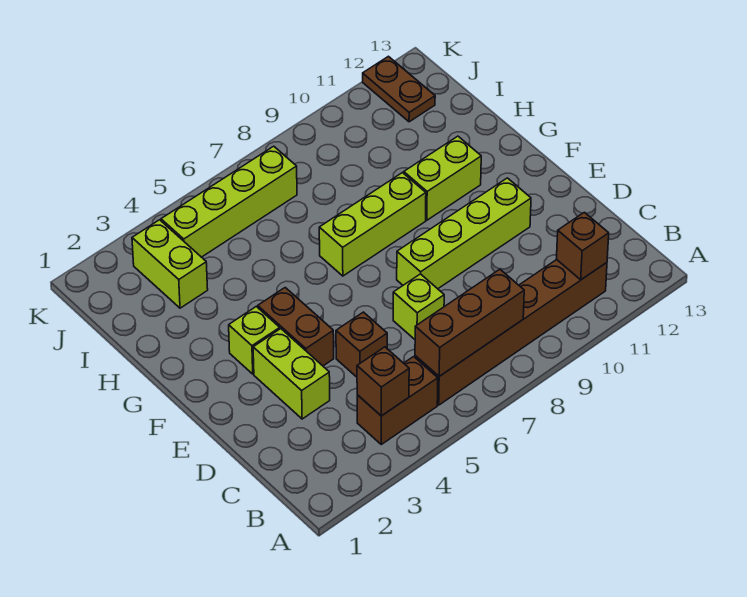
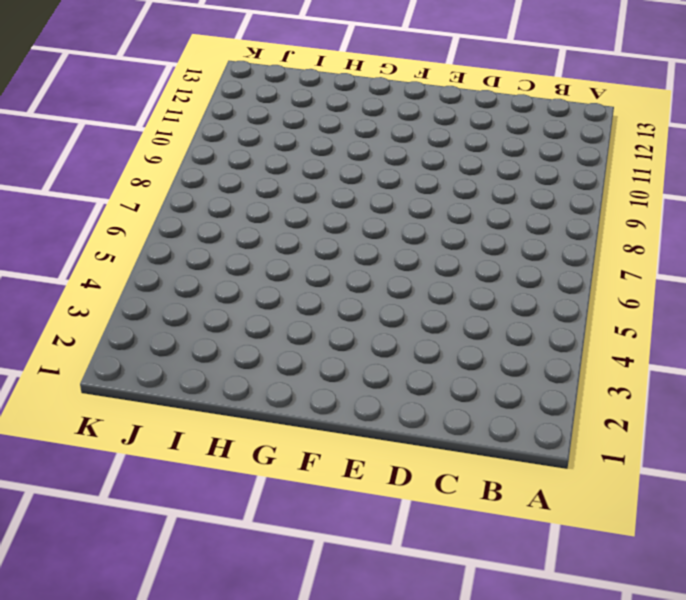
none -> brown 1x2 brick [357,357,438,444]
none -> brown 1x6 brick [415,260,607,405]
none -> lime 1x2 brick [253,329,330,419]

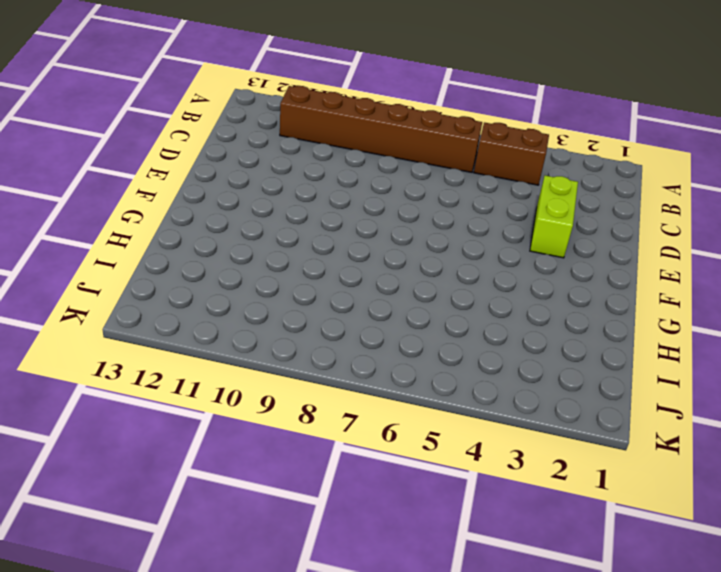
none -> brown 1x1 brick [336,312,387,377]
none -> lime 1x1 brick [393,274,444,339]
none -> brown 1x2 brick [258,288,334,366]

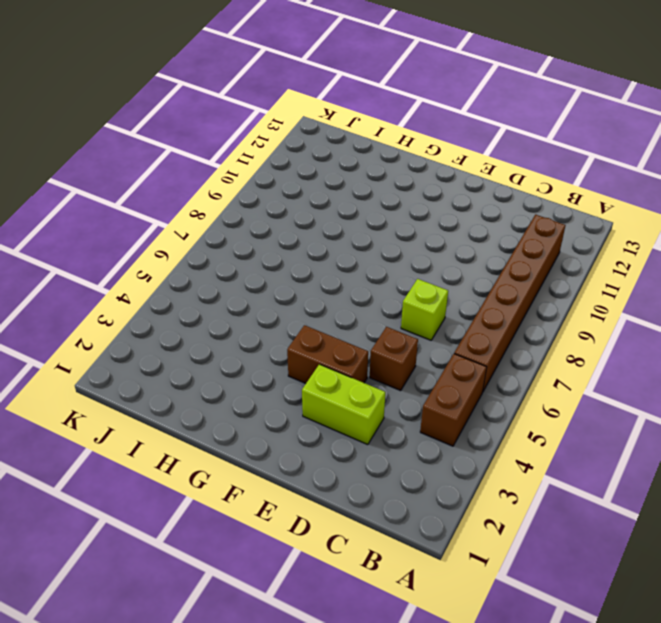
none -> lime 1x4 brick [397,178,531,289]
none -> lime 1x1 brick [229,307,280,374]
none -> lime 1x3 brick [319,173,426,276]

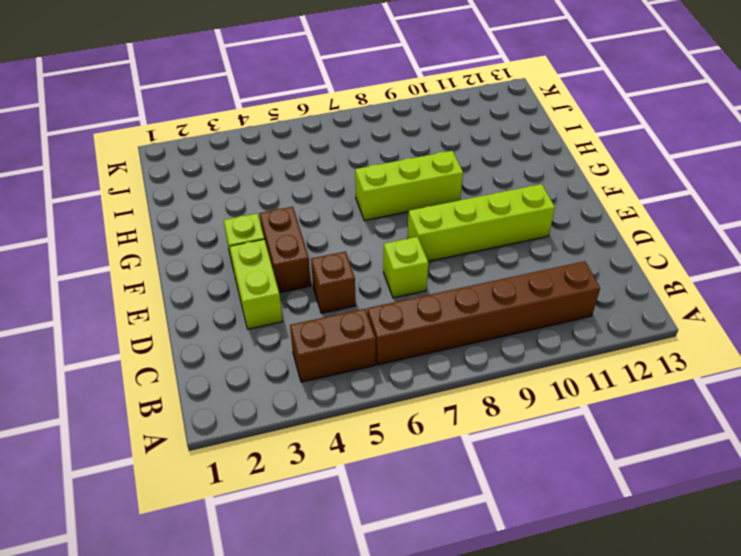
none -> lime 1x2 brick [404,136,481,220]
none -> lime 1x2 brick [132,220,208,308]
none -> lime 1x4 brick [161,146,297,257]

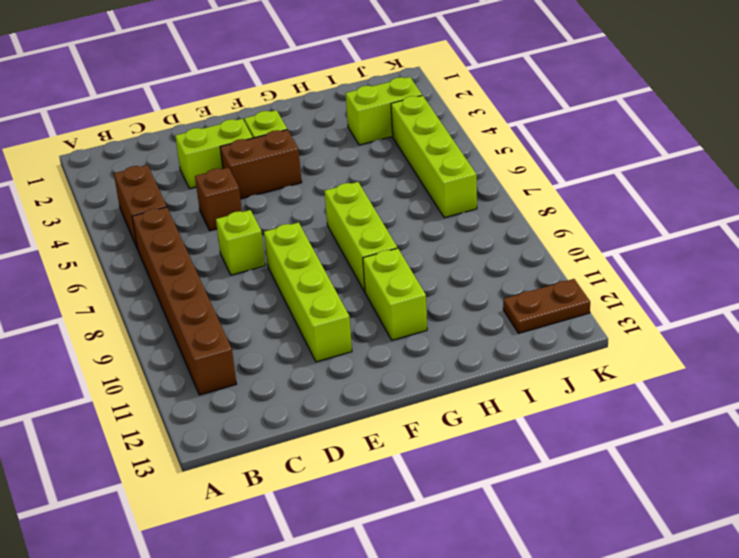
none -> brown 1x1 brick [357,347,409,416]
none -> brown 1x3 brick [415,269,524,376]
none -> brown 1x1 brick [557,212,609,280]

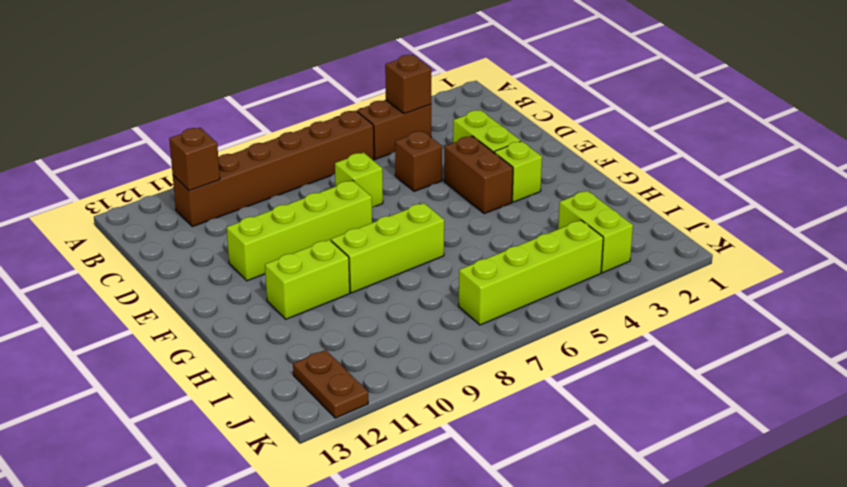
none -> brown 1x3 brick [415,269,524,376]

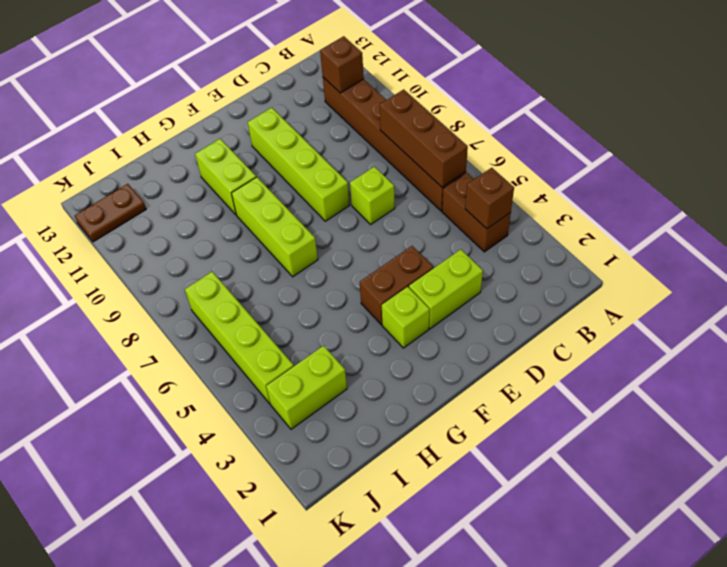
none -> brown 1x1 brick [336,312,387,377]

